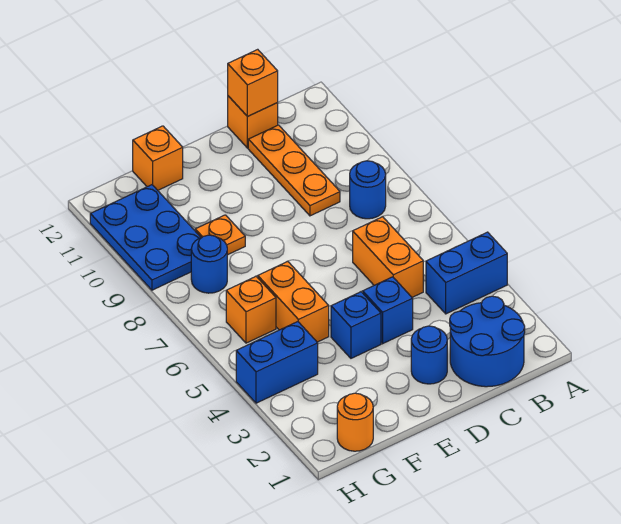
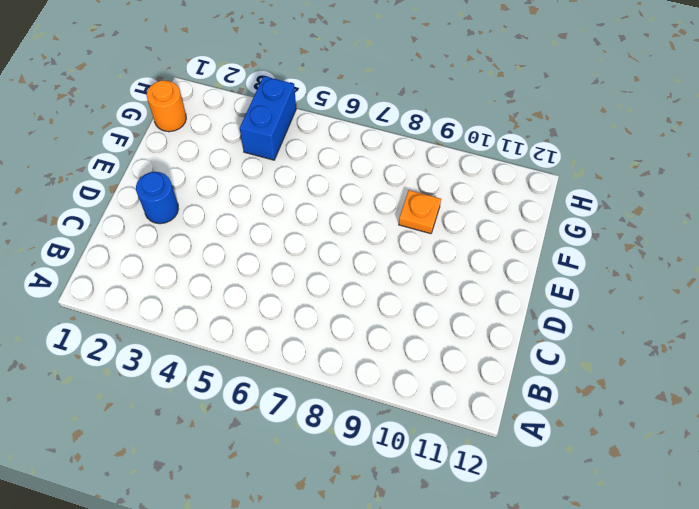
none -> blue 1x2 brick [426,232,507,314]
none -> blue 2x2 round brick [450,296,525,387]
none -> blue 1x1 round brick [350,161,386,219]

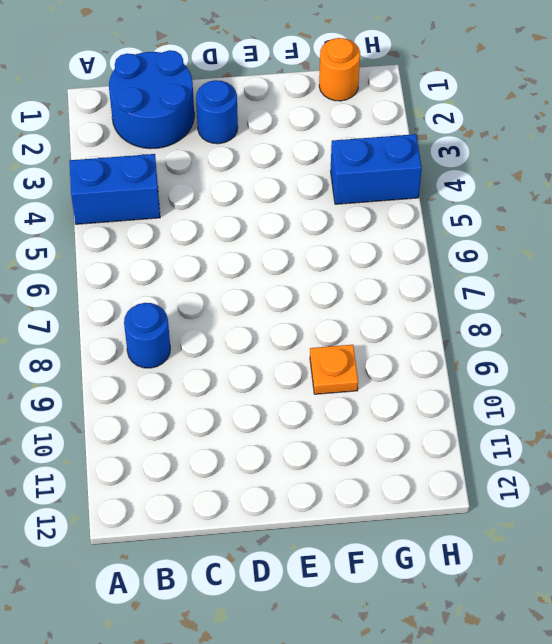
none -> orange 1x2 brick [353,217,423,297]
none -> orange 1x3 plate [248,125,340,216]
none -> orange 1x1 brick [228,96,278,148]

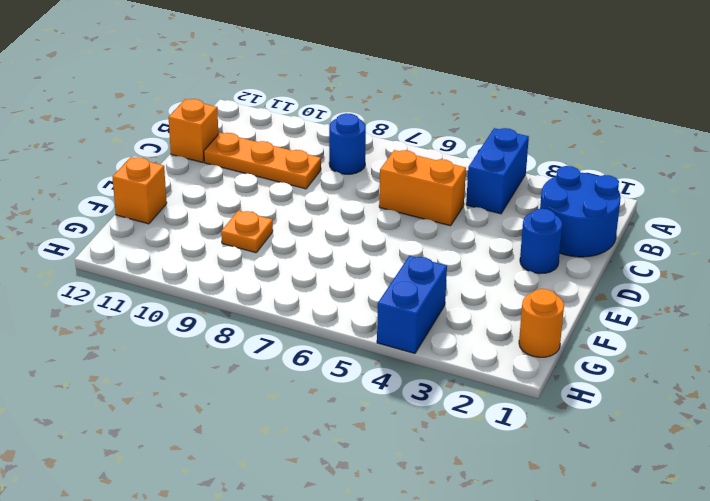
none -> blue 1x1 brick [363,277,413,344]
none -> blue 1x1 brick [331,292,381,358]
none -> orange 1x2 brick [258,262,329,342]

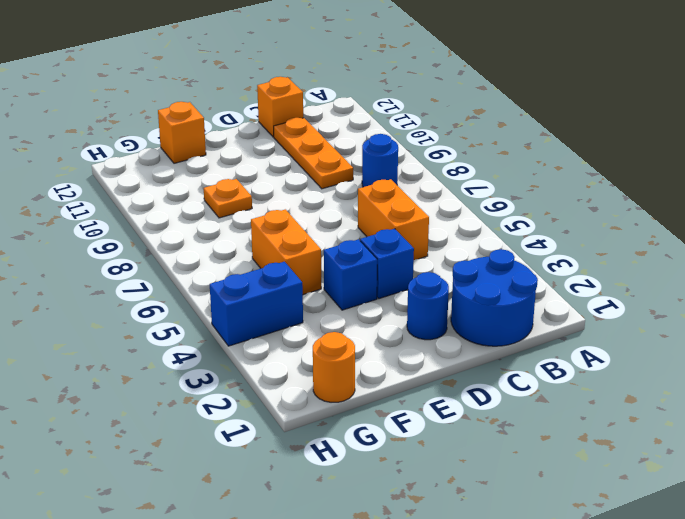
none -> blue 1x2 brick [426,232,507,314]
none -> orange 1x1 brick [226,276,276,343]
none -> blue 1x1 round brick [191,235,227,293]

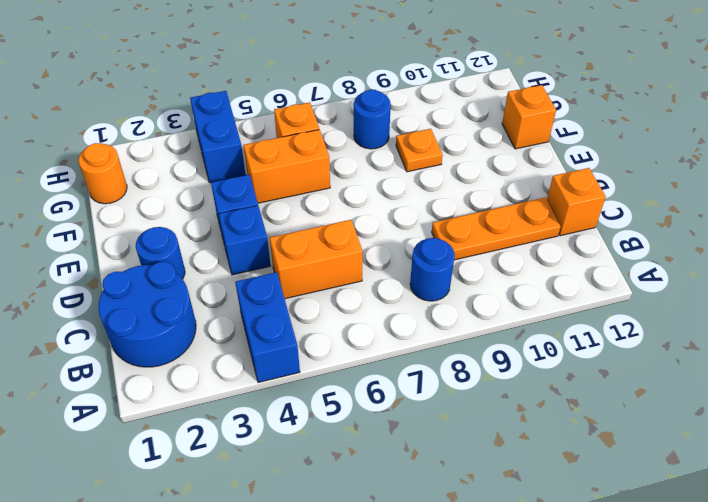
none -> blue 2x3 plate [90,185,201,290]
none -> orange 1x1 brick [228,49,278,117]

